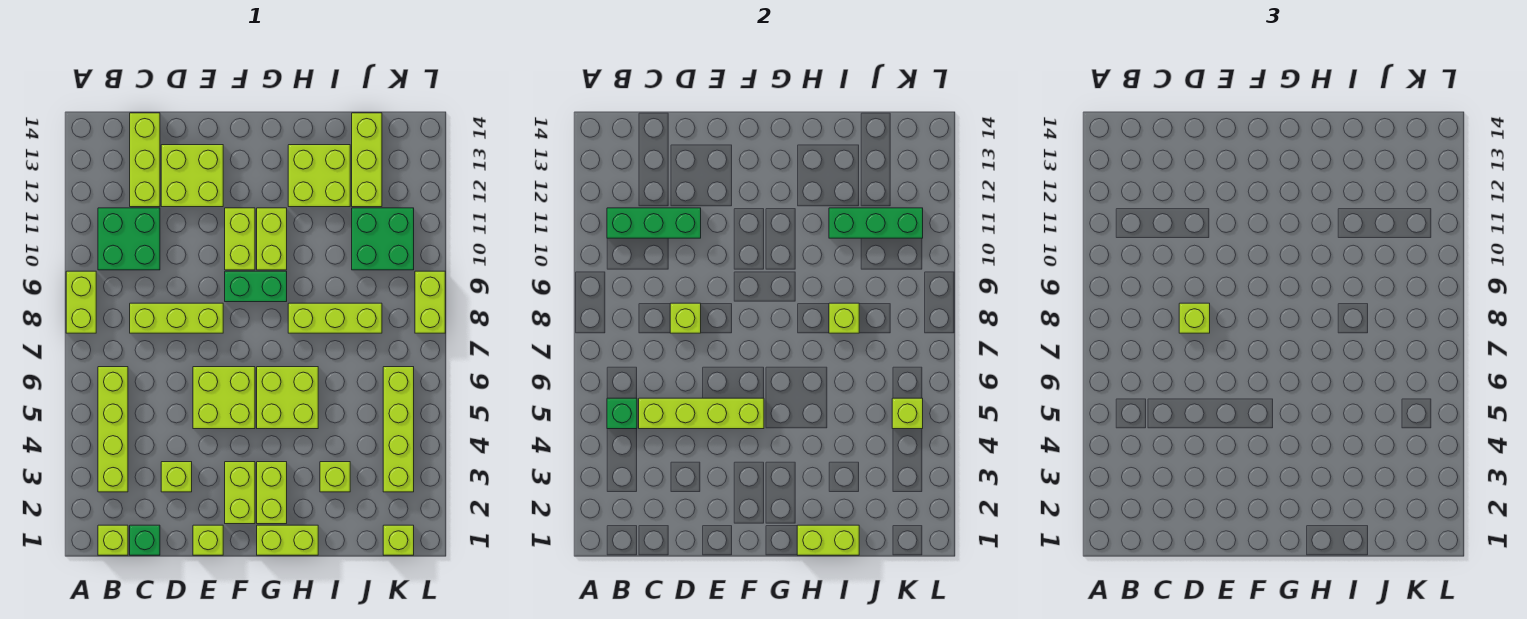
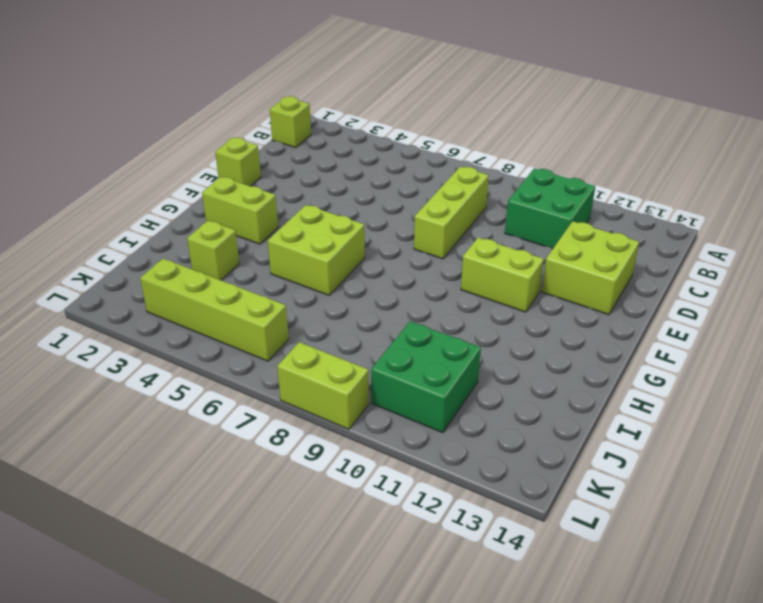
none -> lime 1x2 brick [66,271,96,333]
none -> lime 1x4 brick [98,367,128,492]
none -> green 1x1 brick [130,525,160,555]
none -> lime 1x3 brick [130,113,160,207]

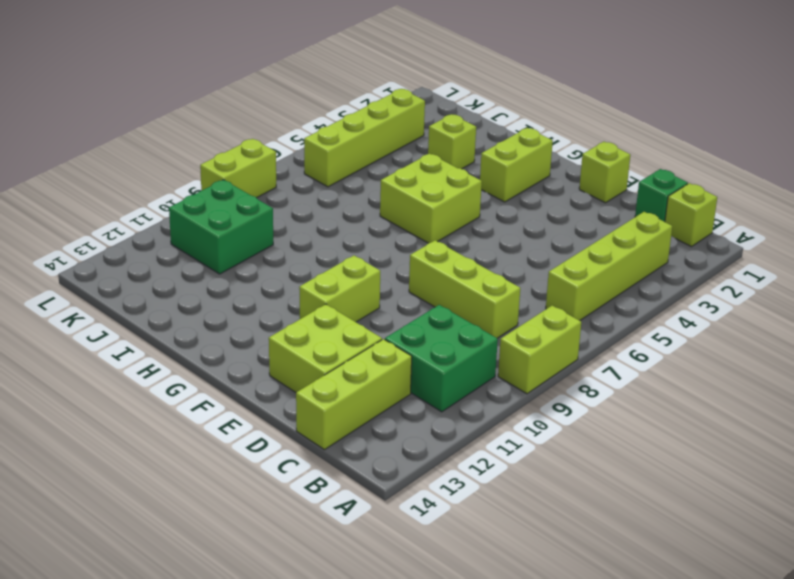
none -> lime 1x1 brick [161,462,192,492]
none -> lime 2x2 brick [193,367,255,429]
none -> lime 1x2 brick [225,462,255,524]
none -> green 1x2 brick [225,271,287,302]

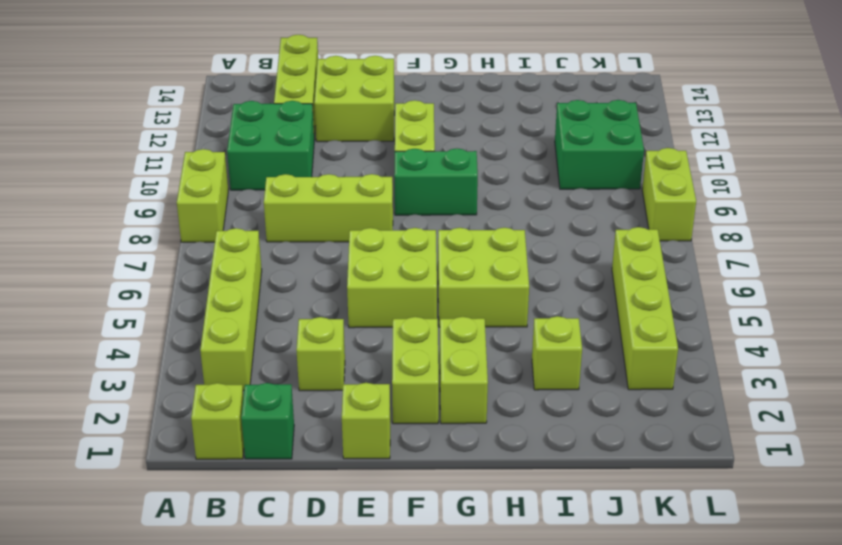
none -> lime 1x2 brick [257,525,318,555]
none -> lime 1x2 brick [257,208,287,270]
none -> lime 1x3 brick [288,303,382,333]
none -> lime 2x2 brick [288,145,350,207]

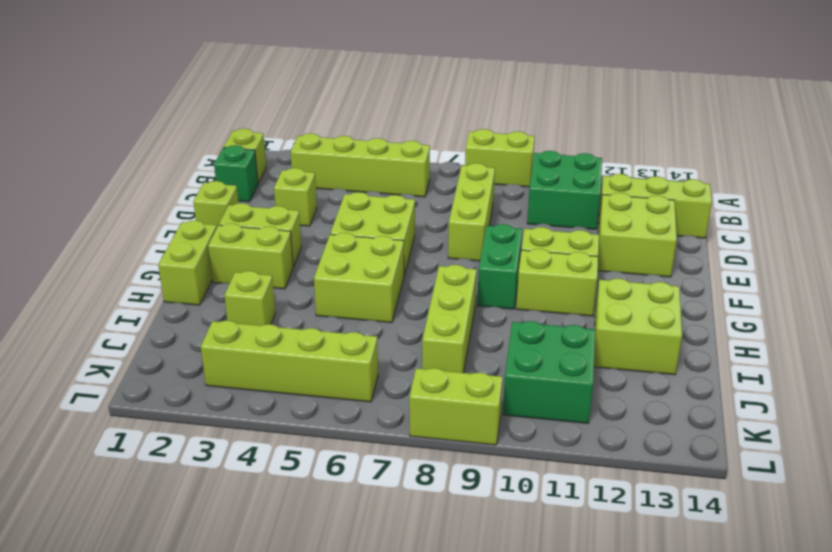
none -> lime 1x3 brick [352,113,382,207]
none -> lime 1x1 brick [383,525,414,555]
none -> green 1x1 brick [607,398,637,429]
none -> green 1x3 brick [607,208,701,238]

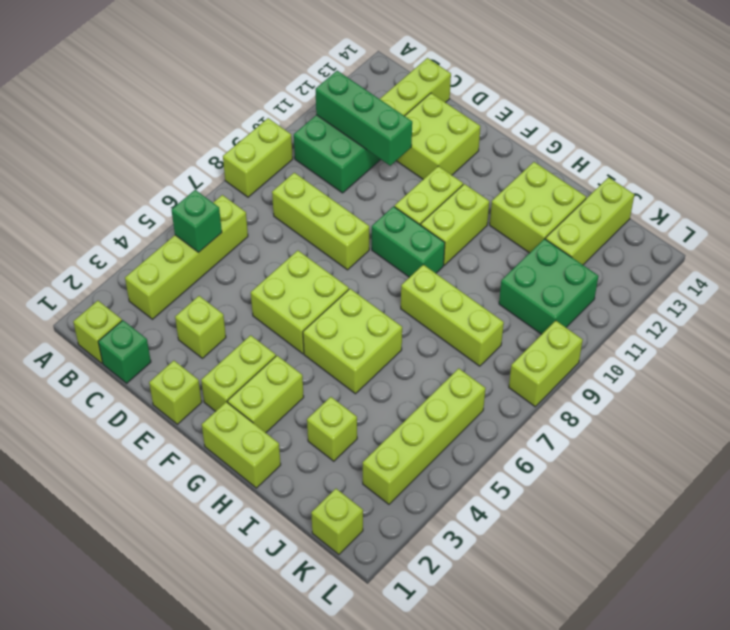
none -> lime 1x4 brick [639,398,764,429]
none -> lime 1x1 brick [670,303,701,333]
none -> lime 1x2 brick [797,525,859,555]
none -> lime 1x1 brick [829,303,859,333]

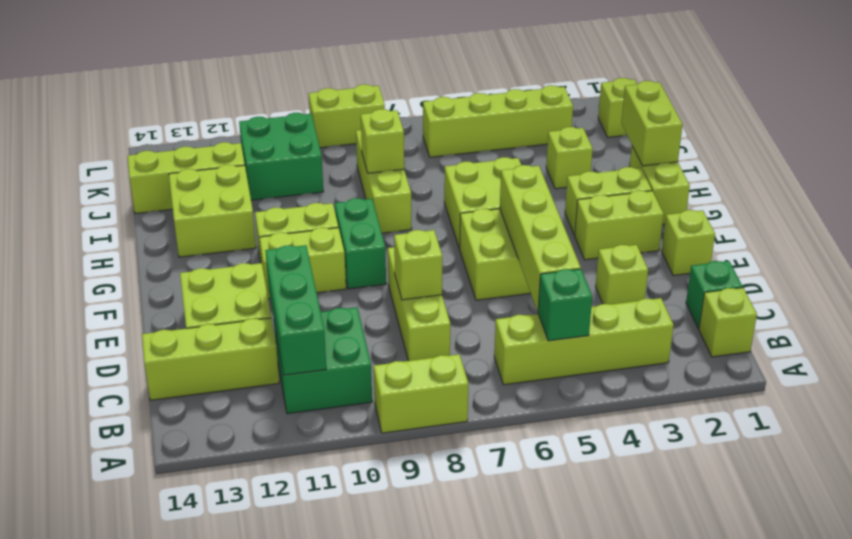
none -> green 1x3 brick [829,208,923,238]
none -> lime 1x1 brick [892,398,923,429]
none -> lime 1x1 brick [1179,303,1210,333]

